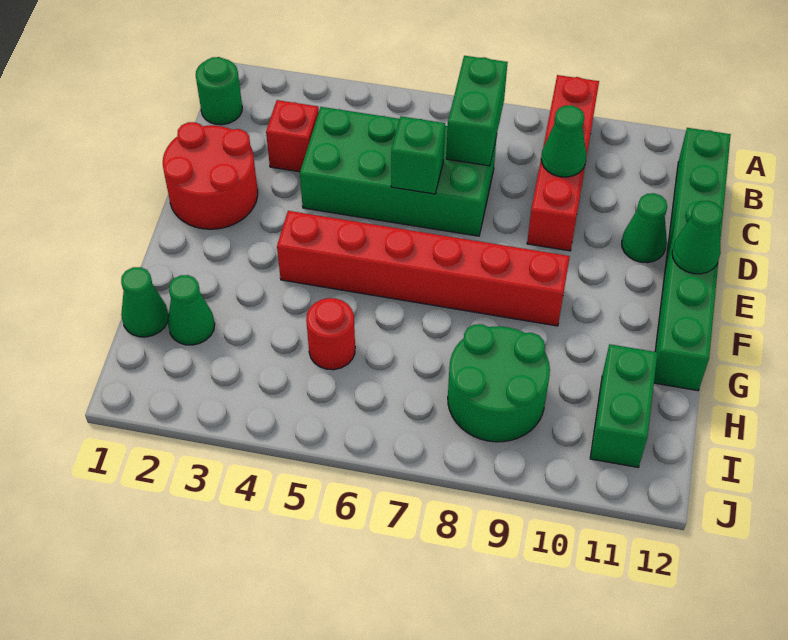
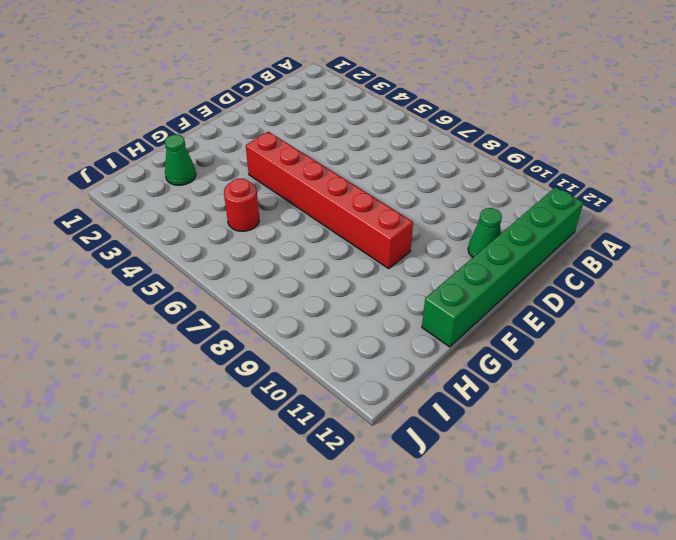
none -> red 1x4 brick [527,75,599,251]
none -> green 1x1 round brick [196,57,242,125]
none -> red 1x1 brick [266,100,319,172]

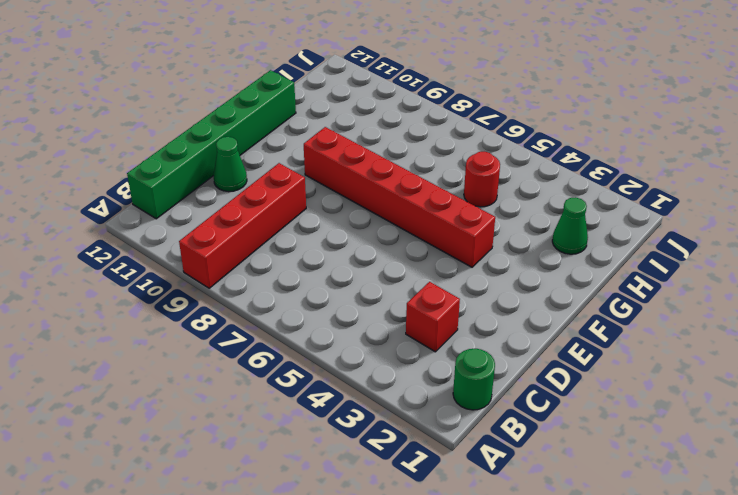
none -> green 2x4 brick [300,107,497,236]
none -> red 2x2 round brick [163,122,258,229]
none -> green 1x1 cone [121,267,169,337]

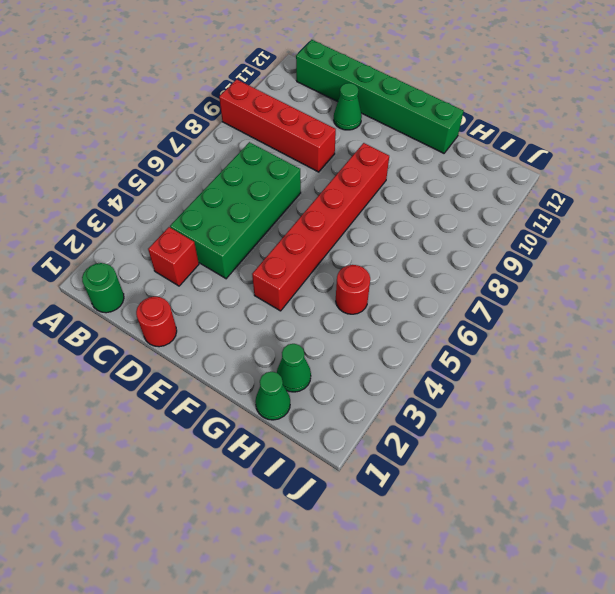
red 1x1 round brick [136,297,177,347] -> red 2x2 round brick [163,122,258,229]
none -> green 2x2 round brick [448,324,550,442]
none -> green 1x2 brick [590,344,657,467]
none -> green 1x2 brick [446,56,508,166]

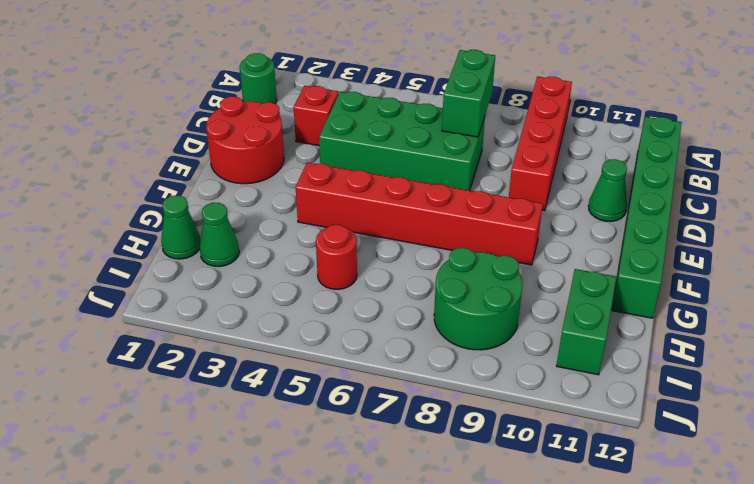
none -> green 1x1 cone [541,105,586,177]
none -> green 1x1 brick [391,116,445,194]
none -> green 1x1 cone [672,201,723,274]

